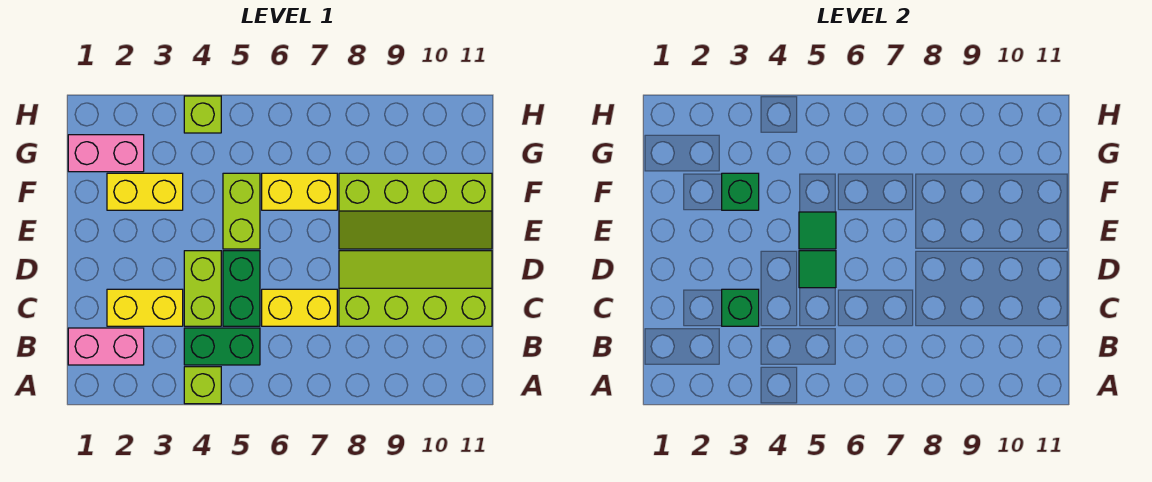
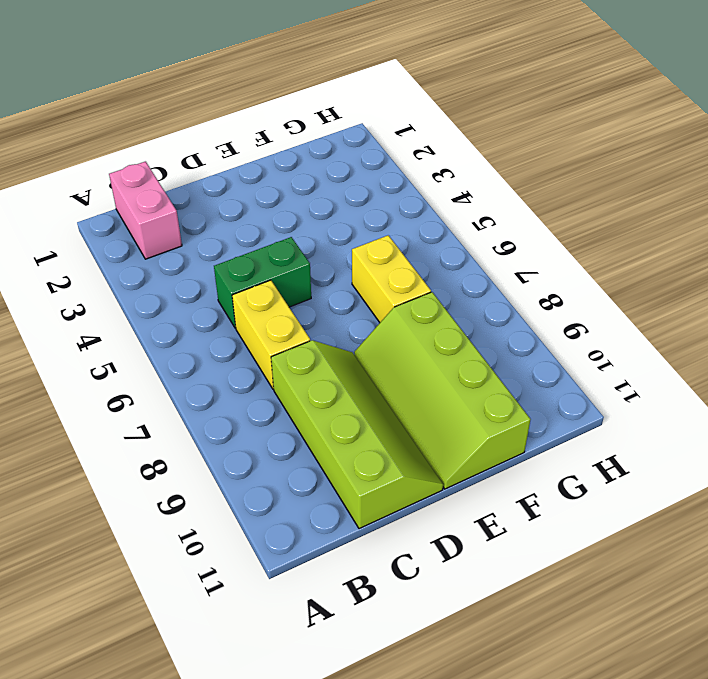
none -> lime 1x1 brick [184,367,221,404]
none -> green 1x2 brick [184,328,260,365]
none -> yellow 1x2 brick [107,289,183,326]

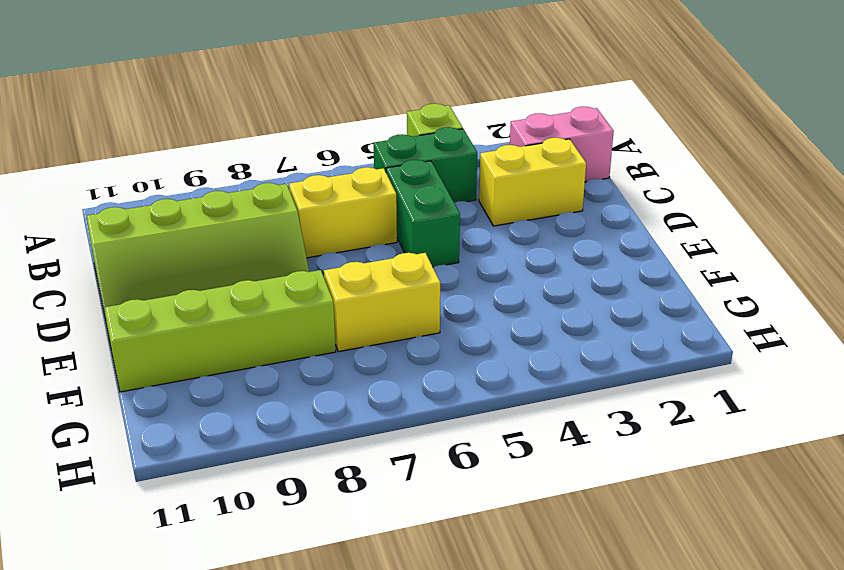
none -> lime 1x2 brick [184,251,221,326]
none -> lime 1x2 brick [223,173,260,249]
none -> yellow 1x2 brick [107,173,183,210]

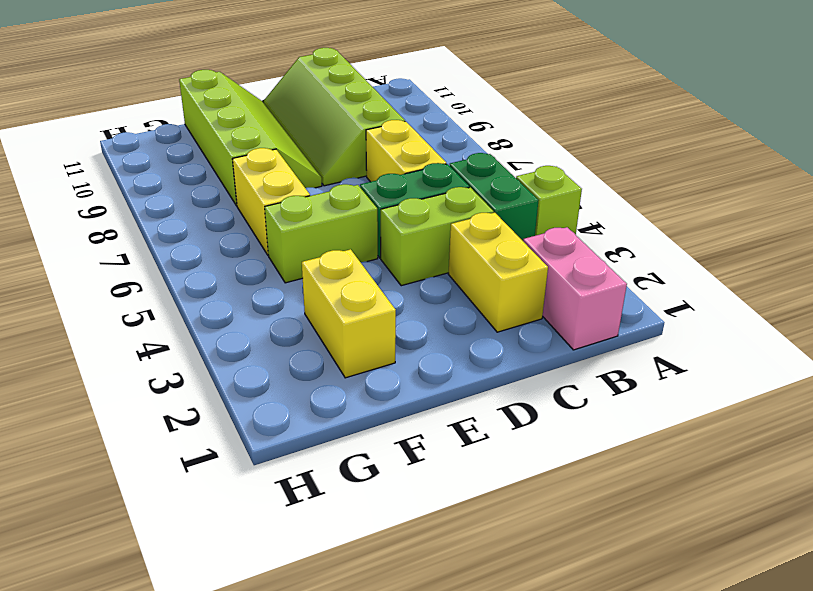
none -> pink 1x2 brick [68,135,144,172]
none -> lime 1x1 brick [184,96,221,133]
none -> green 1x1 brick [722,289,759,326]

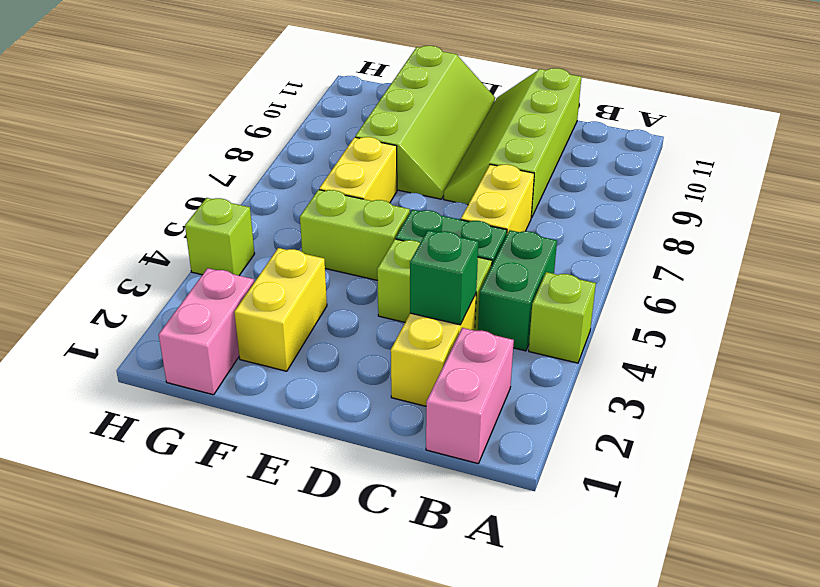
none -> green 1x1 tile [799,251,836,288]
none -> green 1x1 tile [799,212,836,249]
none -> green 1x1 brick [722,173,759,210]

